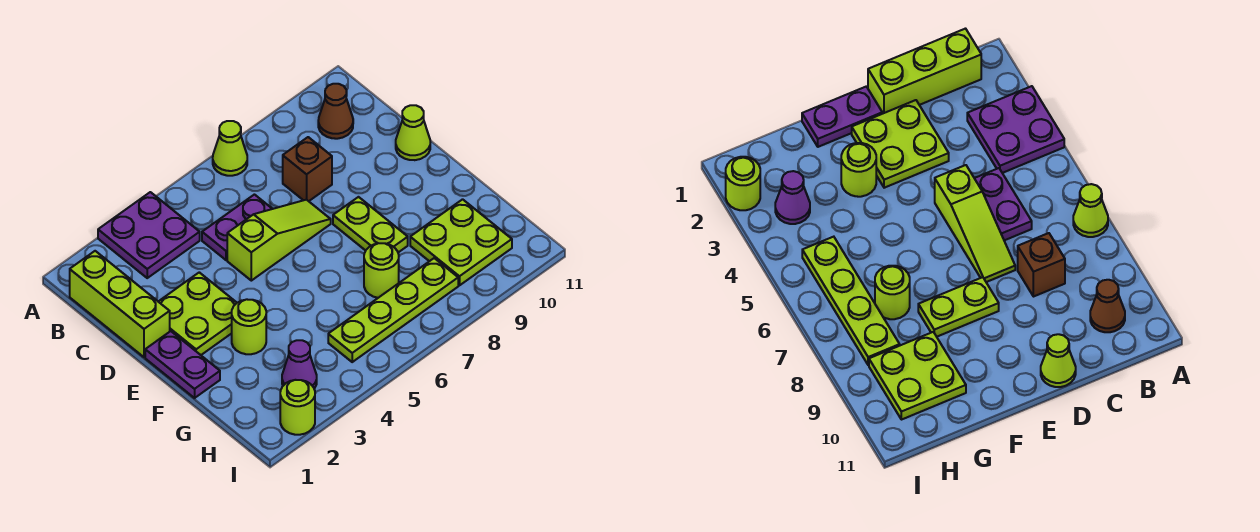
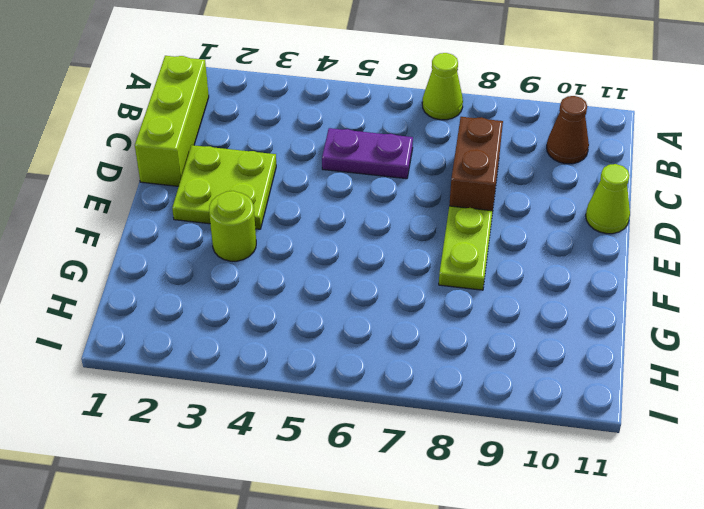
brown 1x2 brick [449,117,503,213] -> brown 1x1 brick [283,137,332,201]
none -> purple 2x2 plate [98,192,200,278]
none -> lime 1x3 slope [227,200,331,281]
none -> purple 1x2 plate [145,331,220,398]

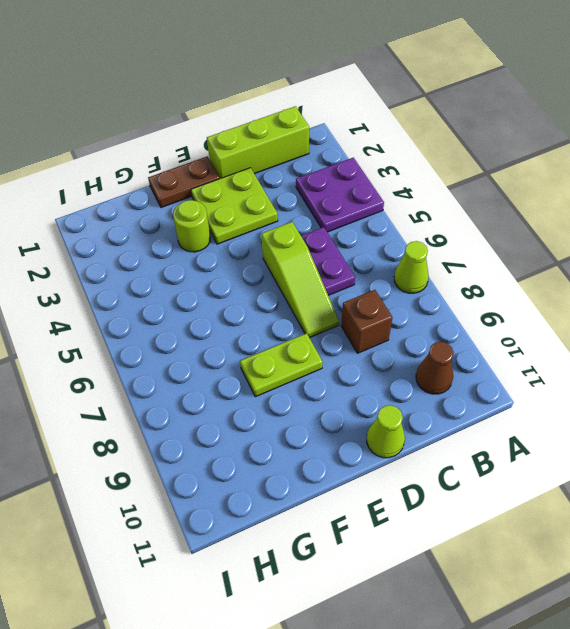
brown 1x2 plate [148,156,220,208] -> purple 1x2 plate [145,331,220,398]
none -> lime 1x1 round brick [364,243,399,298]
none -> lime 2x2 plate [410,199,512,285]
none -> purple 1x1 cone [282,340,317,389]

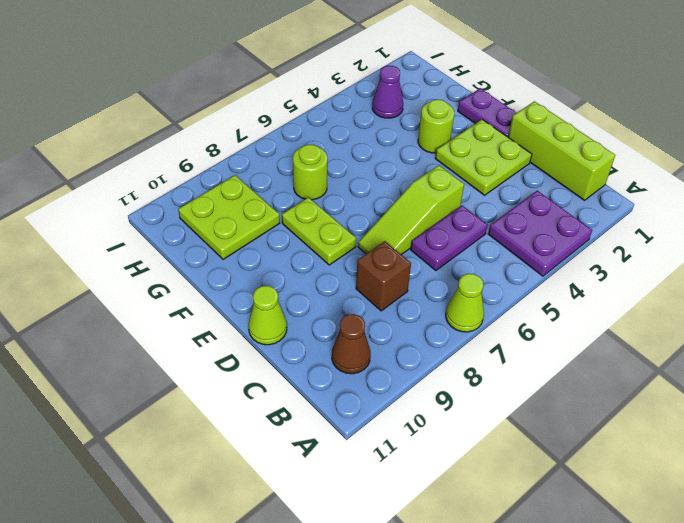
none -> lime 1x4 plate [328,258,458,362]
none -> lime 1x1 round brick [280,380,315,435]

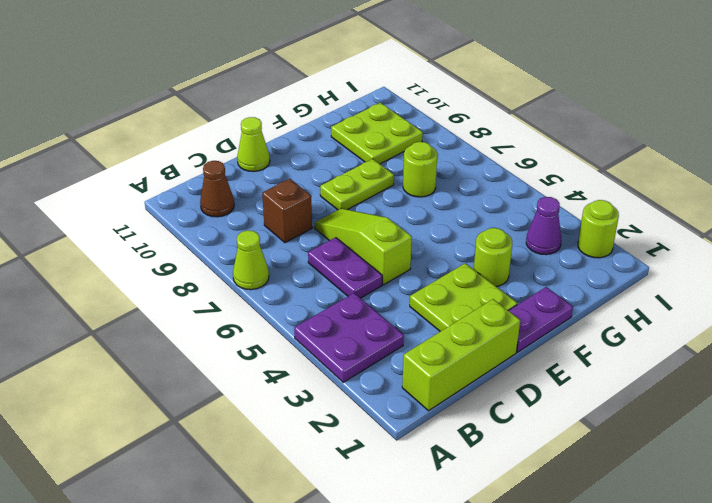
none -> lime 1x4 plate [328,258,458,362]

